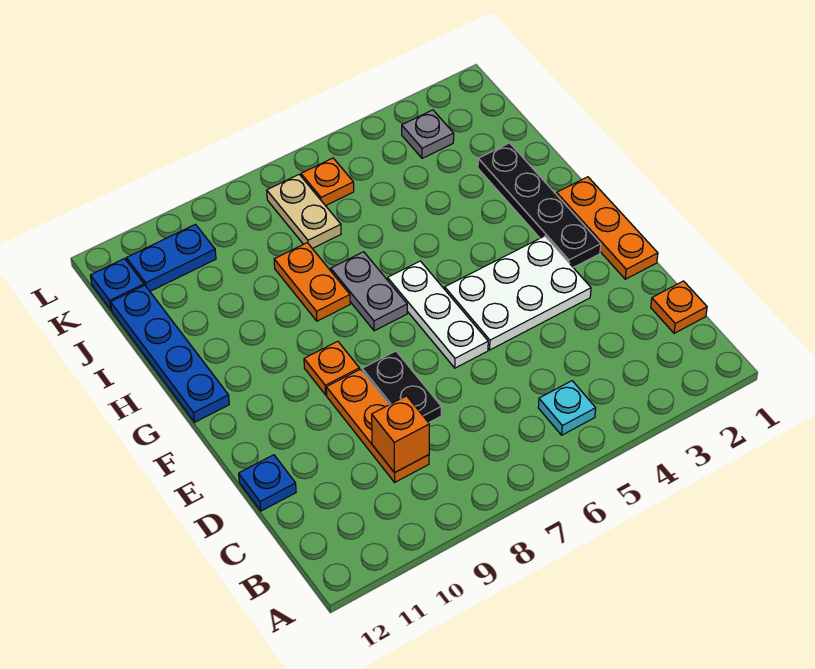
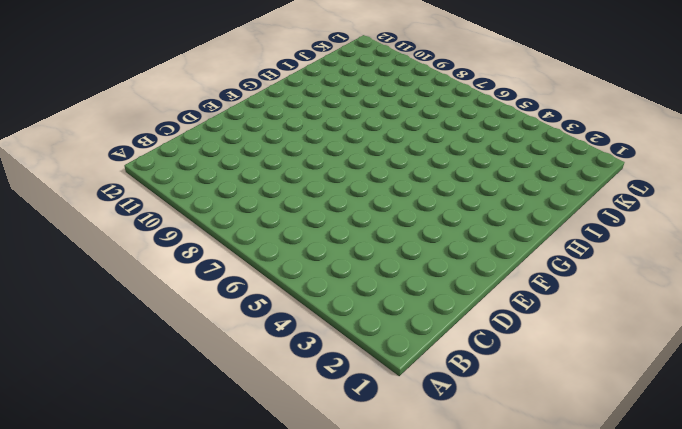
none -> cyan 1x1 plate [538,381,596,435]
none -> orange 1x1 plate [651,281,707,333]
none -> orange 1x3 plate [326,369,429,482]

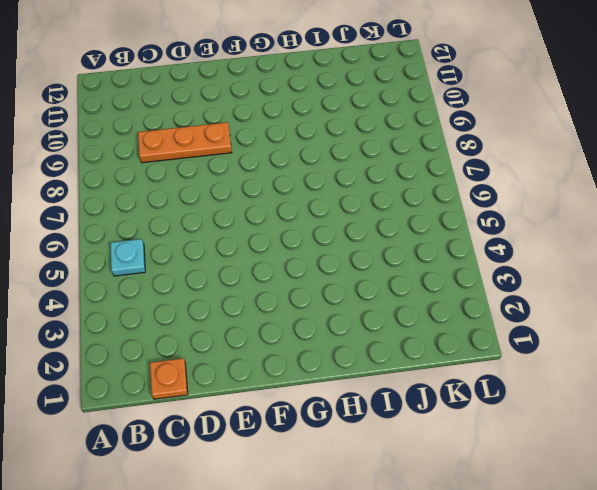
none -> black 1x2 plate [362,351,441,423]
none -> blue 1x1 plate [239,455,296,511]
none -> orange 1x3 plate [557,177,658,279]

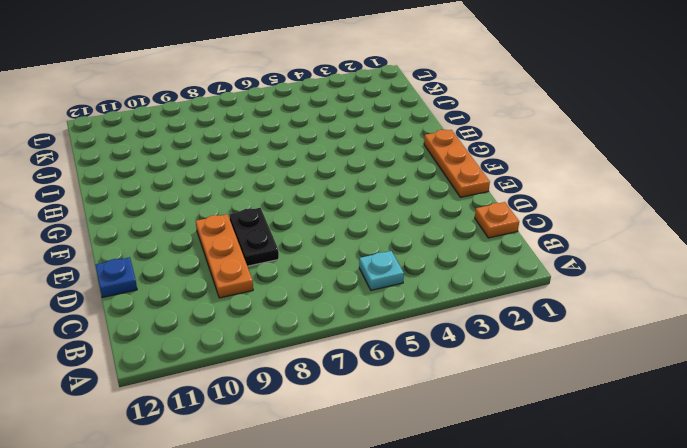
none -> white 2x3 plate [445,236,591,350]
none -> white 1x3 plate [388,261,488,368]
none -> black 1x4 plate [478,143,601,267]

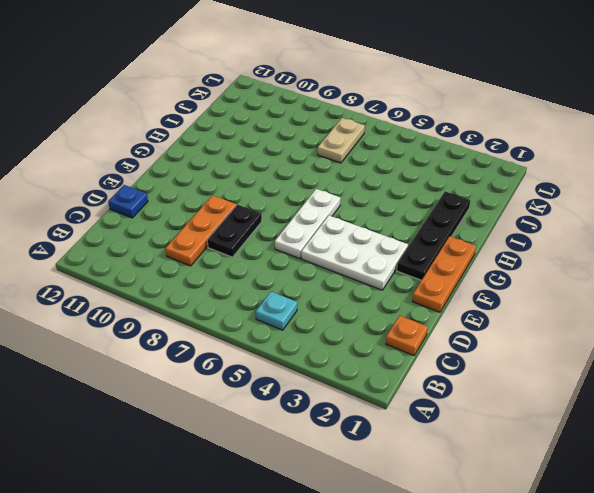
none -> orange 1x1 plate [304,341,359,395]
none -> grey 1x2 plate [331,252,407,331]
none -> blue 1x4 plate [111,285,229,422]

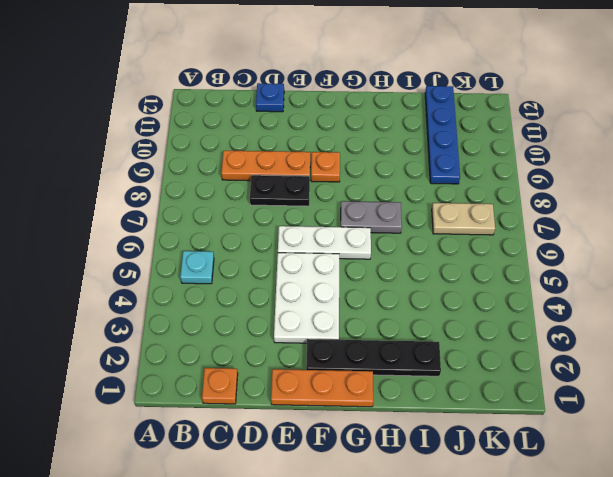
blue 1x4 plate [425,86,460,184] -> blue 1x4 plate turned to [111,285,229,422]
none -> orange 1x2 plate [274,243,350,321]
none -> grey 1x1 plate [402,110,454,158]
none -> orange 1x1 plate [301,158,354,206]

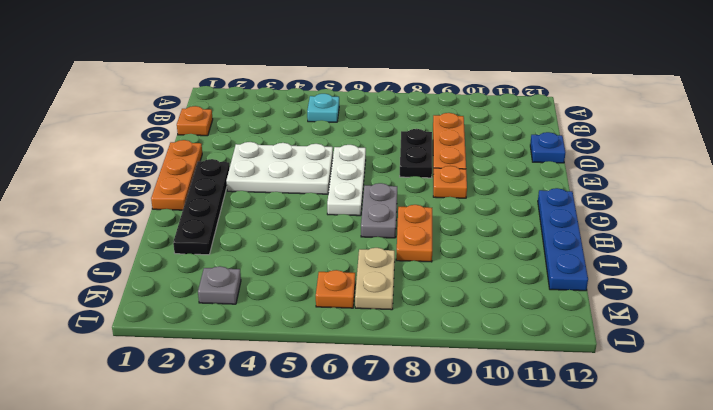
none -> blue 1x2 plate [126,224,216,291]
none -> blue 1x1 plate [90,259,144,310]
none -> orange 1x1 brick [372,396,429,473]

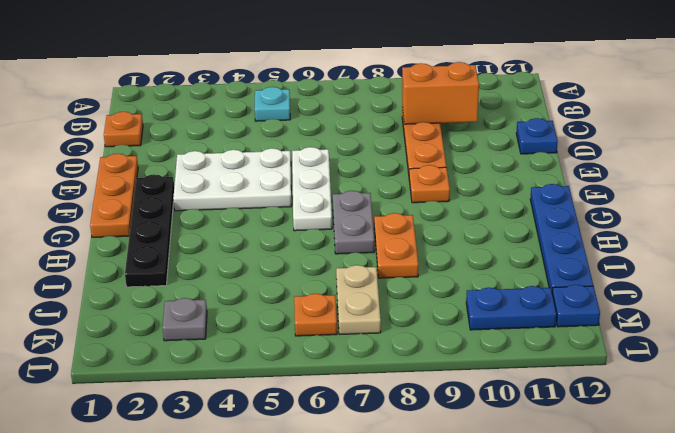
orange 1x2 brick [402,62,479,124] -> orange 1x1 brick [372,396,429,473]
none -> black 1x2 plate [362,351,441,423]

